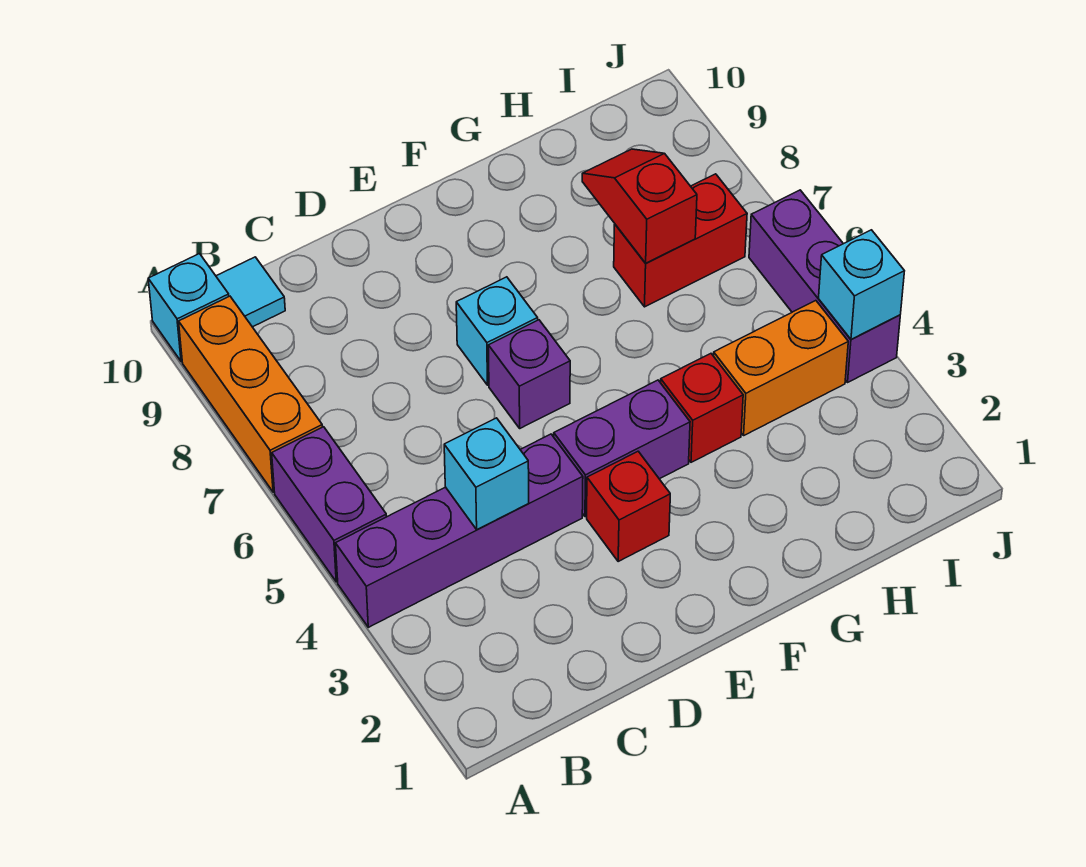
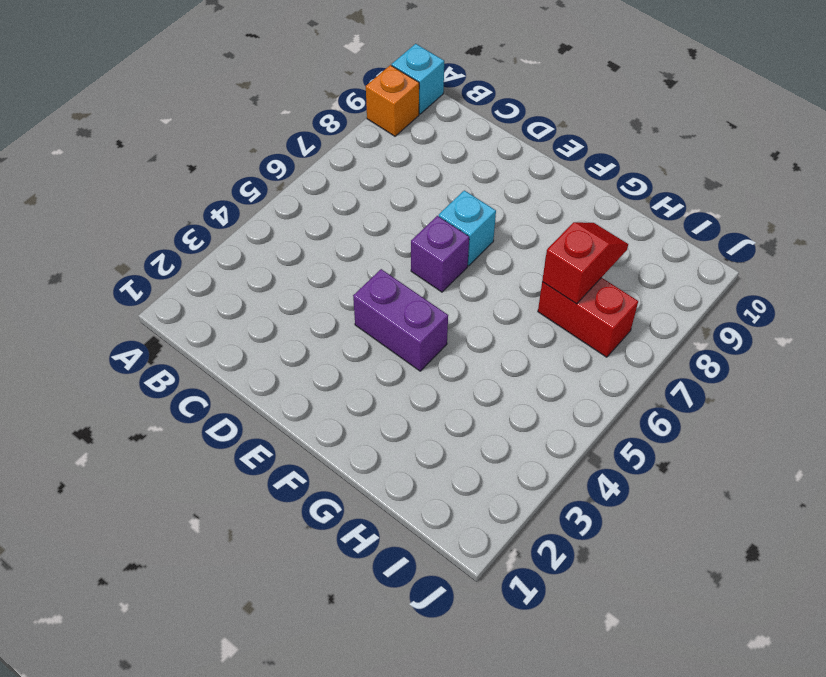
orange 1x1 brick [366,65,419,136] -> orange 1x3 brick [179,296,322,492]
none -> purple 1x4 brick [336,434,583,627]
none -> purple 1x2 brick [272,427,387,582]
none -> cyan 1x1 tile [216,257,285,327]

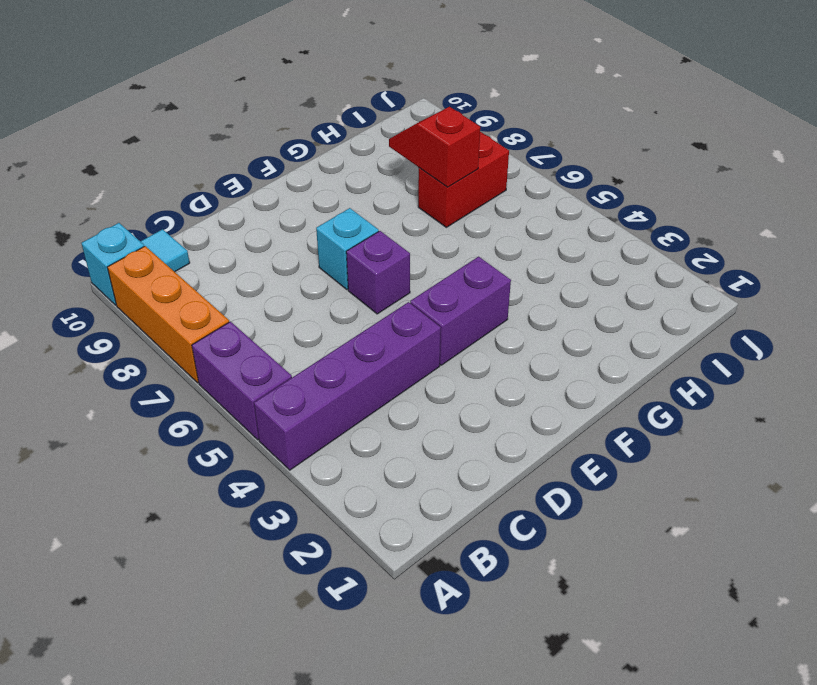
none -> red 1x1 brick [587,451,670,561]
none -> red 1x1 brick [661,354,743,462]
none -> orange 1x2 brick [714,301,848,435]

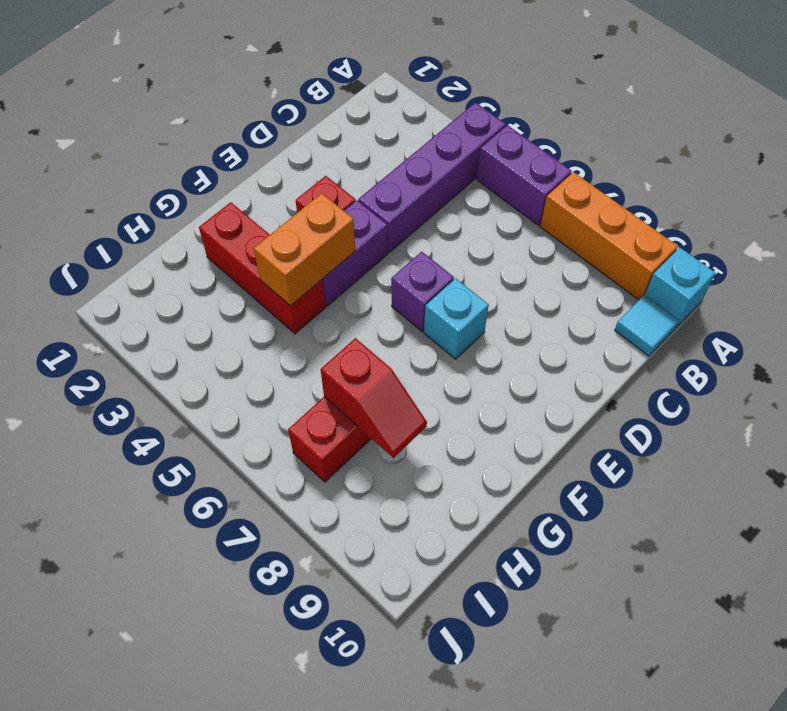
orange 1x2 brick [254,193,355,306] -> orange 1x2 brick moved to [714,301,848,435]
red 1x3 brick [199,202,326,334] -> red 1x1 brick [661,354,743,462]
none -> purple 1x3 brick [749,190,900,382]
none -> cyan 1x1 brick [444,418,529,529]
none -> cyan 1x1 brick [818,230,904,340]

